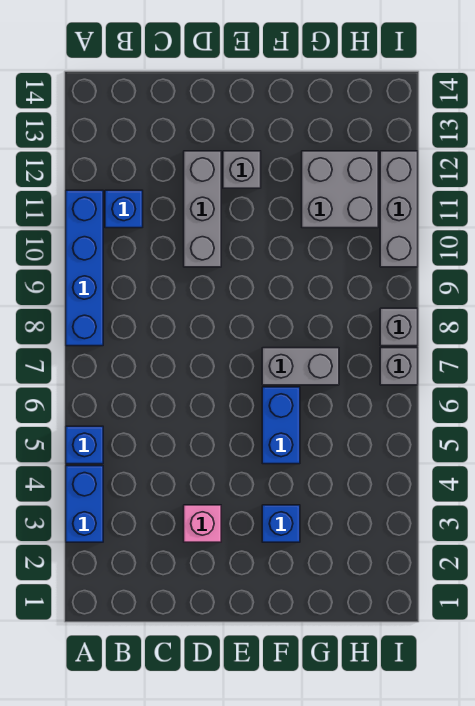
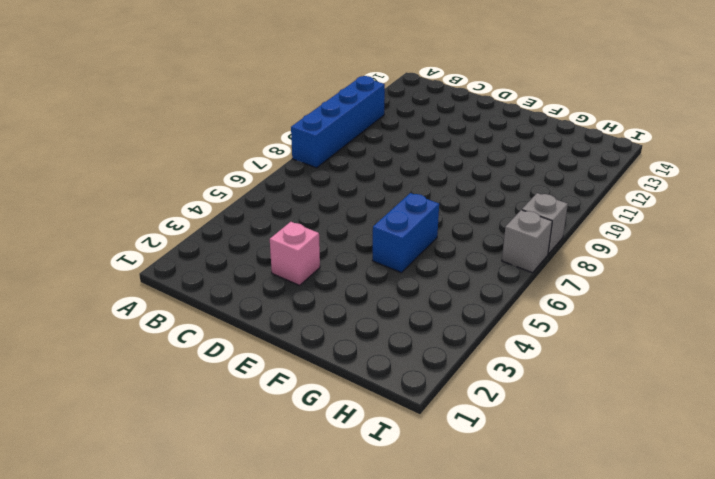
none -> blue 1x2 brick [66,466,103,542]
none -> blue 1x1 brick [66,426,103,464]
none -> blue 1x1 brick [105,190,143,228]

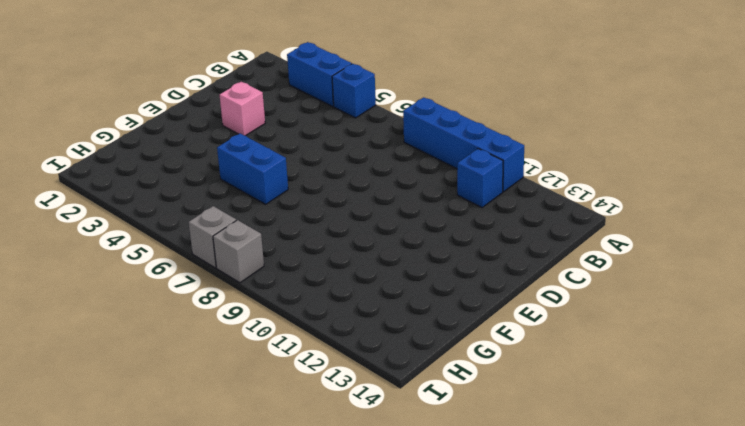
none -> grey 1x3 brick [184,151,221,267]
none -> grey 1x1 brick [223,151,261,188]
none -> blue 1x1 brick [262,505,300,542]

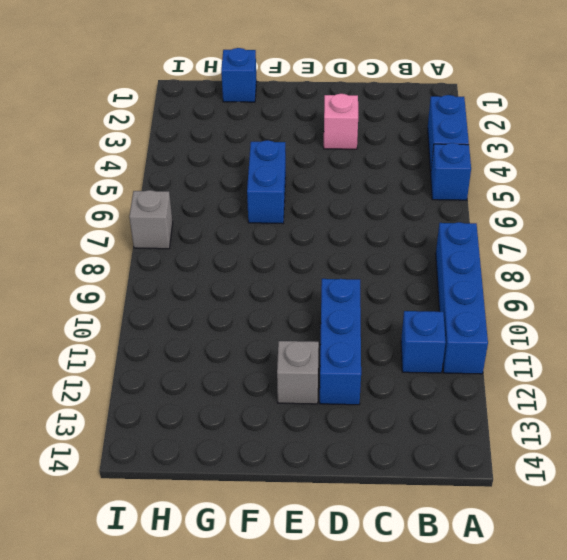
blue 1x3 brick [320,279,361,405] -> grey 1x3 brick [184,151,221,267]
blue 1x1 brick [221,48,257,102] -> blue 1x1 brick moved to [262,505,300,542]
none -> grey 1x2 brick [262,348,339,385]
none -> grey 2x2 brick [302,151,378,228]
none -> grey 1x1 brick [380,308,418,346]

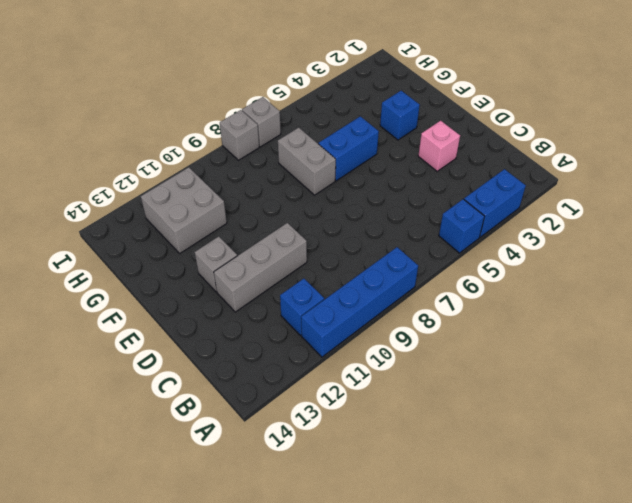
none -> grey 1x3 brick [380,151,418,267]

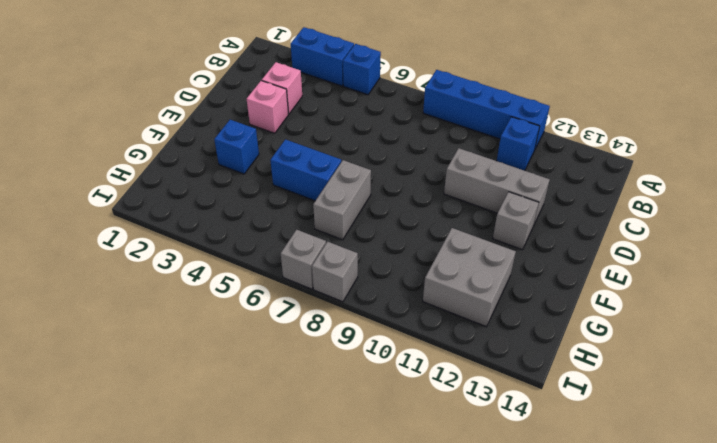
pink 1x1 brick [262,62,302,114] -> none
none -> grey 1x3 brick [380,151,418,267]

